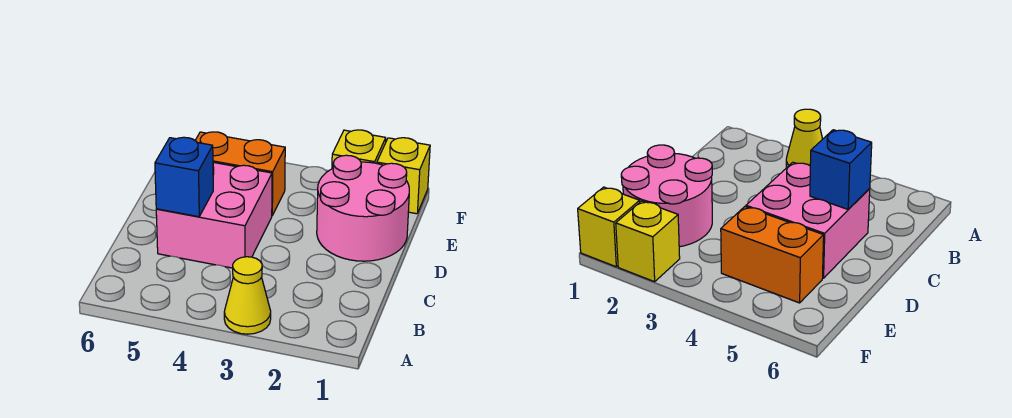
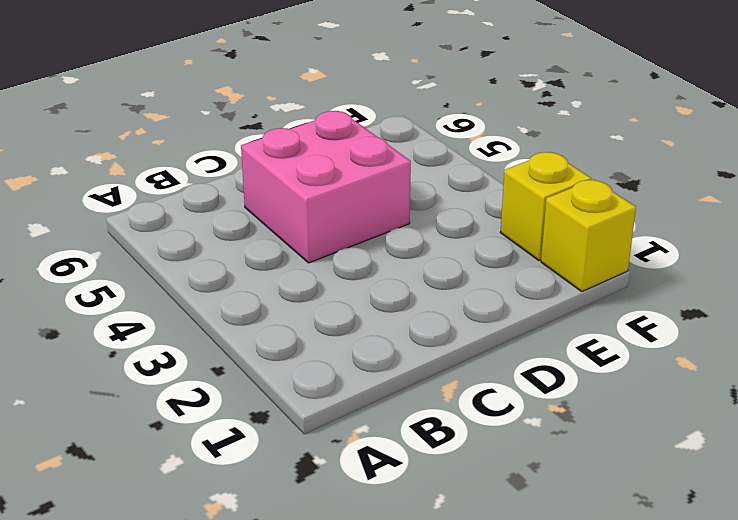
none -> yellow 1x1 cone [224,257,271,334]
none -> pink 2x2 round brick [317,155,409,261]

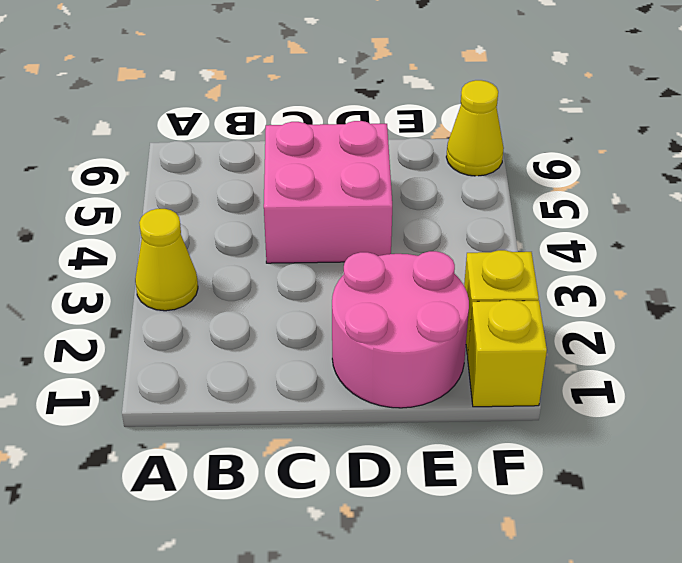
yellow 1x1 cone [446,80,504,176] -> none
none -> orange 1x2 brick [195,132,285,215]
none -> blue 1x1 brick [155,137,213,217]

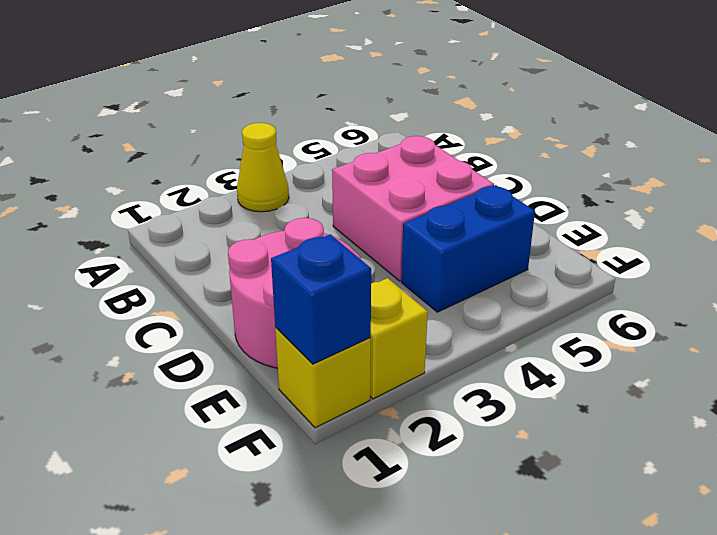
blue 1x2 brick [401,185,535,312] -> orange 1x2 brick [195,132,285,215]
blue 1x1 brick [271,234,371,364] -> blue 1x1 brick moved to [155,137,213,217]

